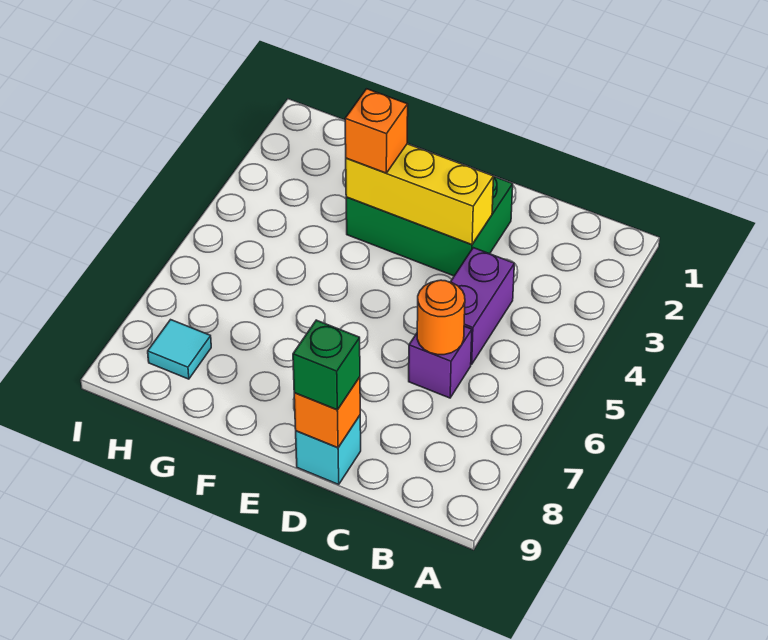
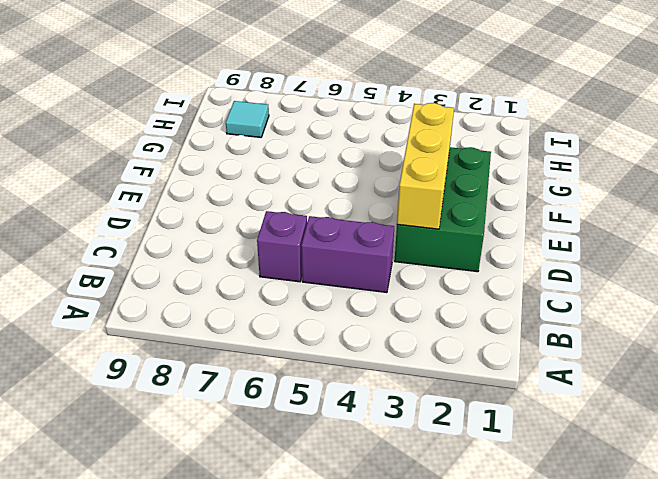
none -> cyan 1x1 brick [296,416,361,484]
none -> orange 1x1 round brick [417,280,465,355]

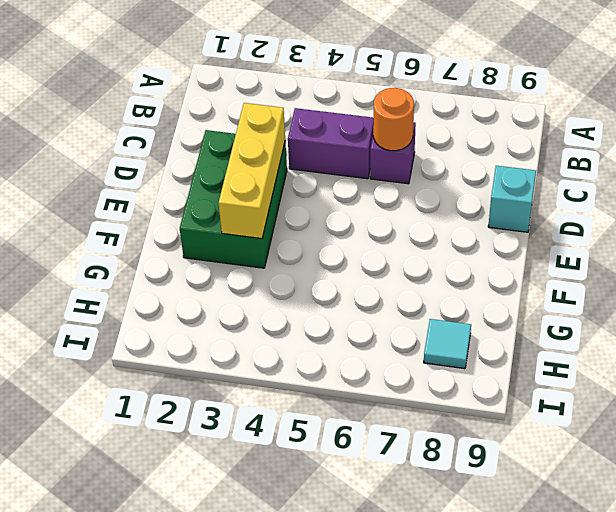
none -> orange 1x1 brick [294,377,360,448]
none -> green 1x1 brick [293,320,360,410]

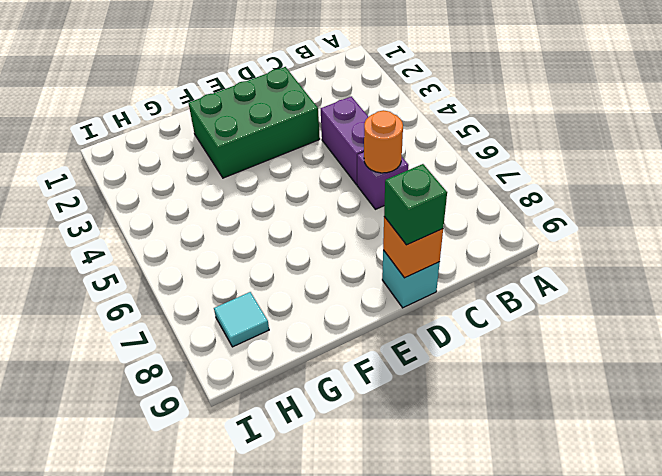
none -> yellow 1x3 brick [346,144,494,245]
none -> orange 1x1 brick [345,89,408,173]

